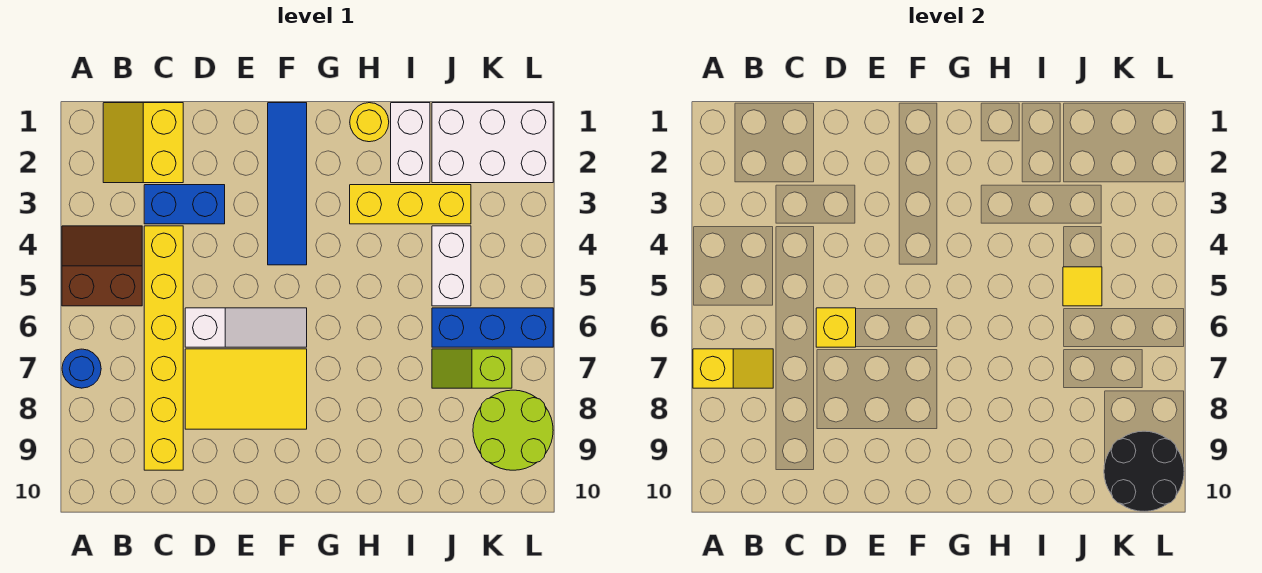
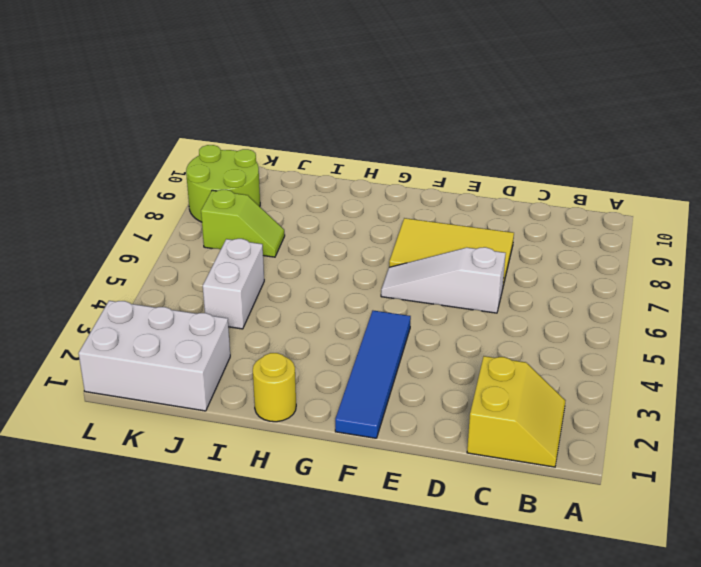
none -> brown 2x2 slope [62,226,142,306]
none -> blue 1x1 round brick [62,349,101,388]
none -> blue 1x2 brick [144,185,225,224]

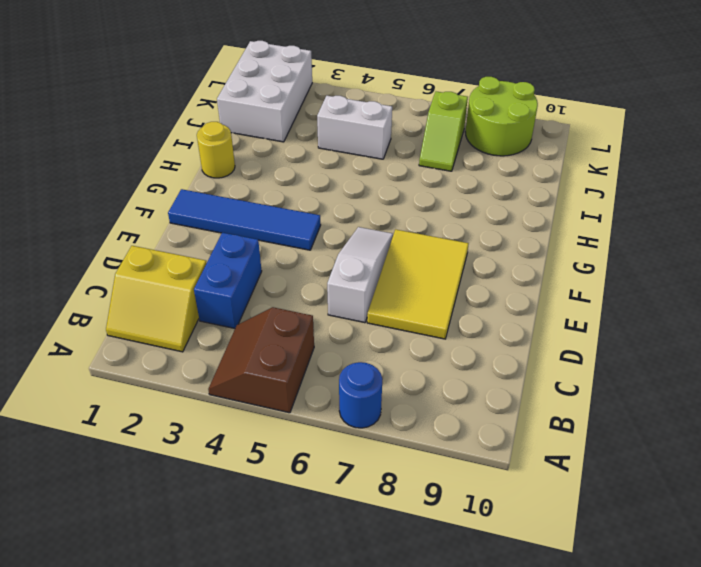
none -> yellow 1x6 brick [144,226,183,470]
none -> yellow 1x3 brick [350,185,471,224]
none -> white 1x2 brick [391,103,430,183]

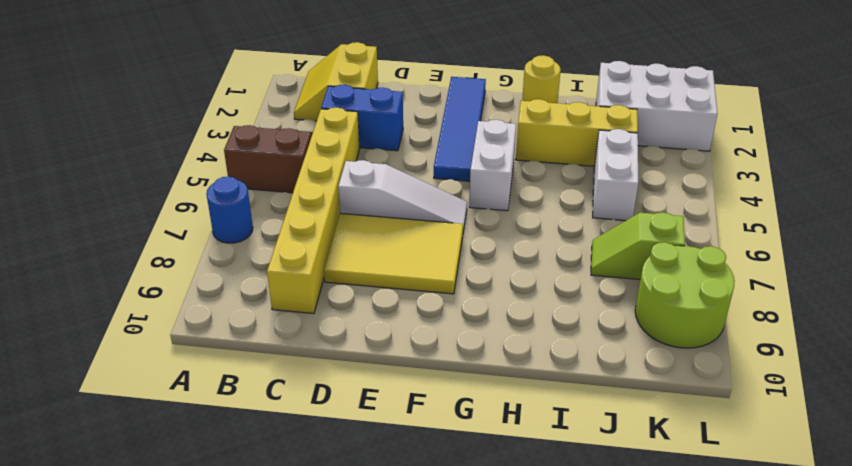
white 1x2 brick [469,120,516,211] -> white 1x2 brick moved to [391,103,430,183]
none -> blue 1x3 brick [432,308,553,347]
none -> yellow 1x2 slope [693,349,773,388]
none -> yellow 1x1 brick [816,308,856,347]

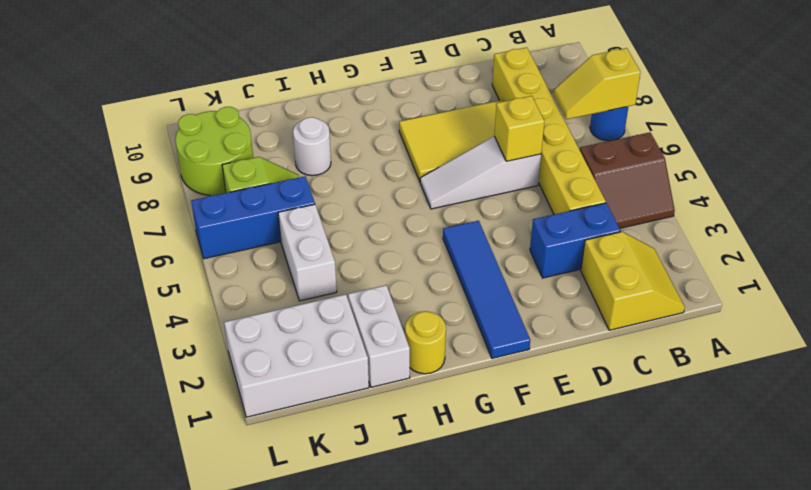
white 1x1 round brick [293,117,331,176] -> none
none -> yellow 1x3 brick [350,185,471,224]
none -> yellow 1x1 tile [1063,267,1102,306]
none -> black 2x2 round brick [1104,431,1184,511]

